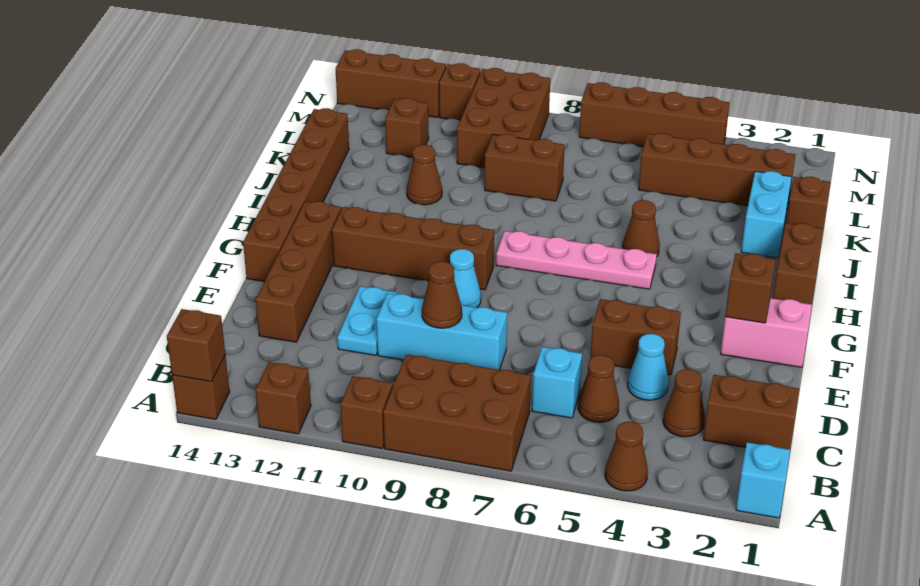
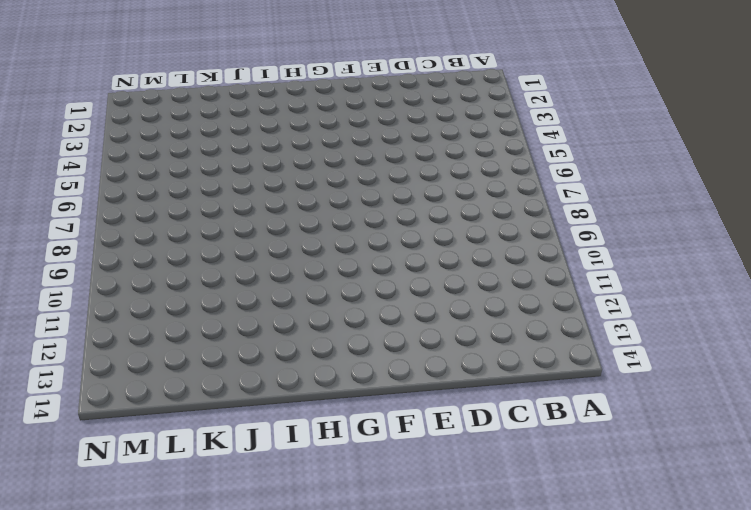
none -> cyan 1x1 brick [736,442,790,518]
none -> brown 1x1 cone [605,422,648,491]
none -> brown 2x3 brick [383,354,531,471]
none -> brown 1x1 brick [340,376,393,449]

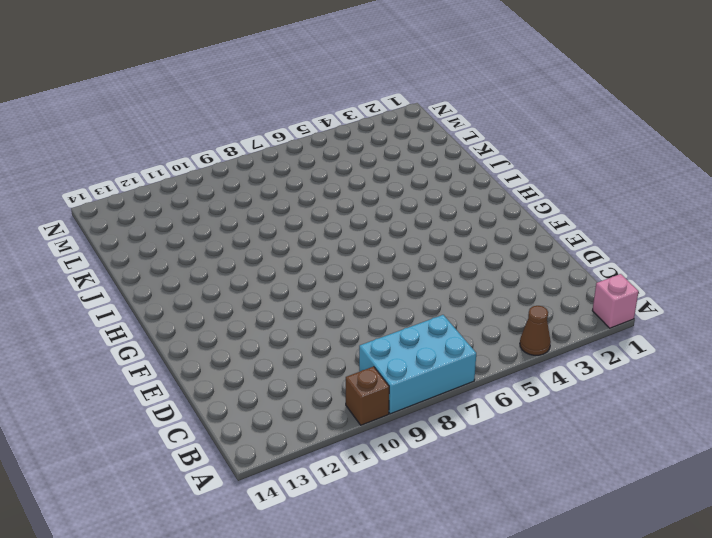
pink 1x1 brick [592,274,639,328] -> cyan 1x1 brick [736,442,790,518]
cyan 2x3 brick [359,315,476,414] -> brown 2x3 brick [383,354,531,471]
none -> brown 1x1 brick [256,362,311,434]
none -> brown 1x1 brick [172,355,230,420]
none -> brown 1x2 brick [703,375,799,449]
none -> brown 1x1 cone [663,369,705,437]

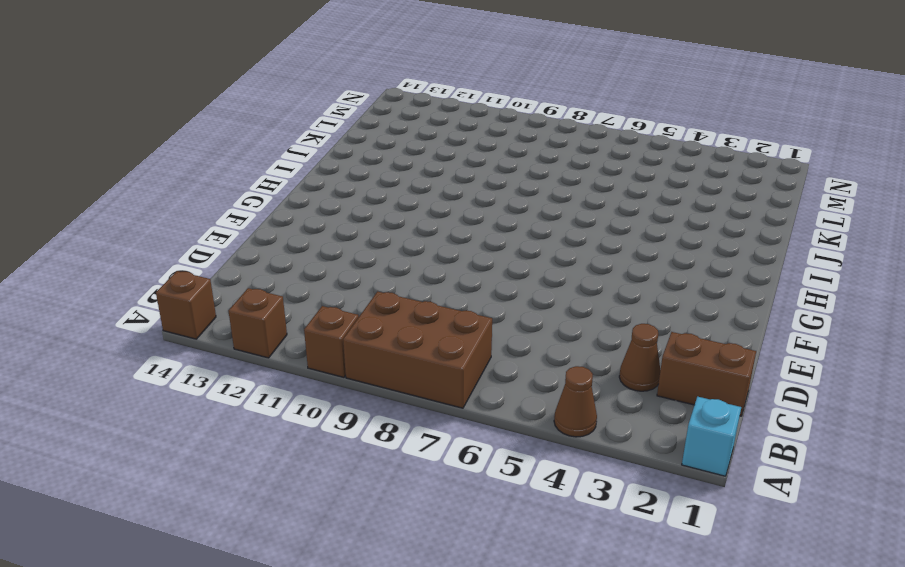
none -> brown 1x1 cone [578,355,619,422]
none -> cyan 1x1 brick [532,347,582,418]
none -> cyan 1x1 cone [628,334,668,400]
none -> cyan 1x3 brick [377,293,507,370]

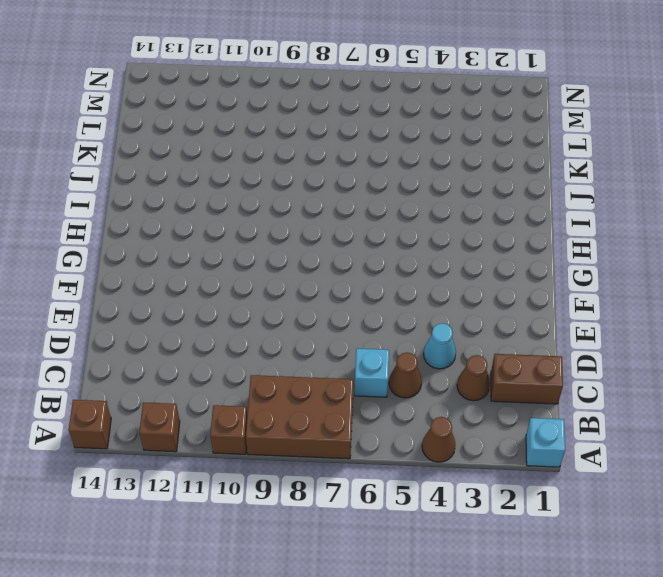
none -> cyan 1x3 brick [377,293,507,370]
none -> cyan 1x2 plate [337,286,397,355]
none -> brown 1x4 brick [256,201,341,342]
none -> brown 1x2 brick [590,299,681,375]

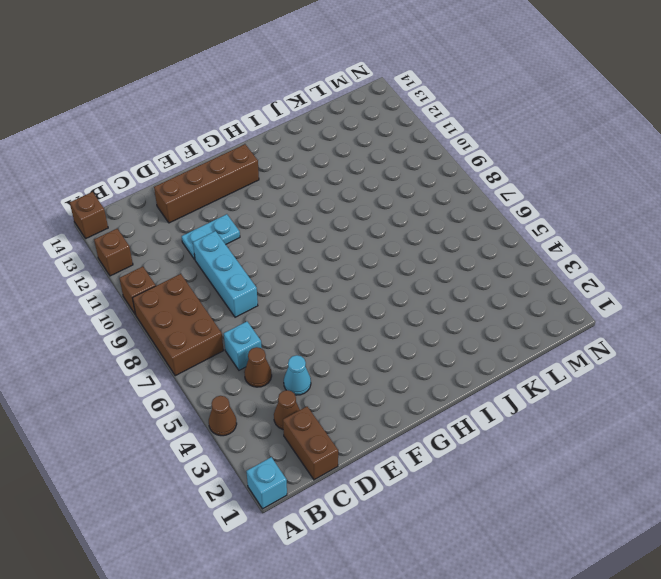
none -> brown 1x2 brick [590,299,681,375]
none -> pink 1x2 brick [721,298,812,367]
none -> cyan 1x1 cone [450,249,481,307]
none -> brown 1x6 brick [243,108,349,282]

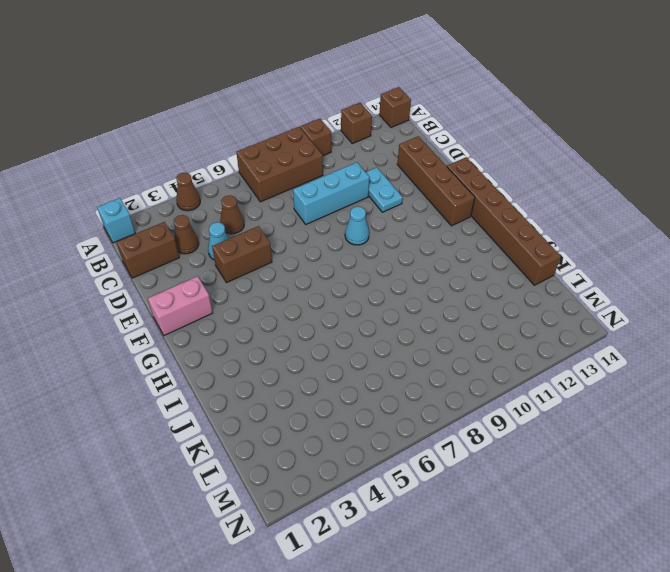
none -> cyan 1x1 brick [532,347,582,418]
none -> brown 1x4 brick [332,207,494,290]
none -> brown 1x2 brick [773,223,823,304]
none -> pink 1x4 plate [496,231,657,289]

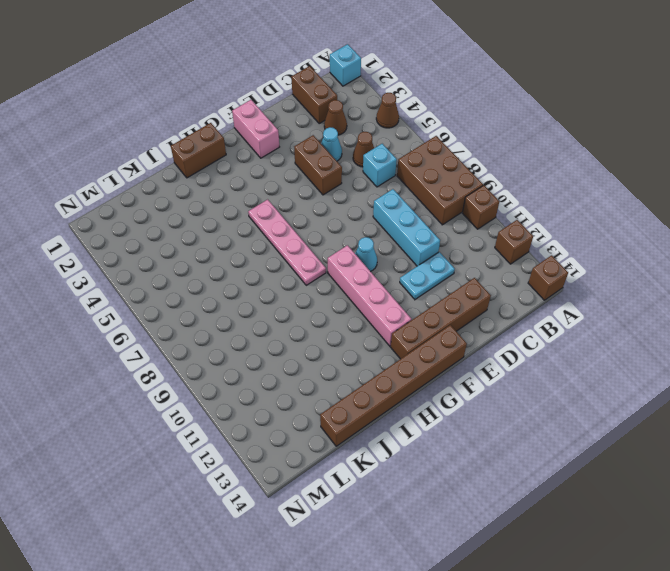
pink 1x4 brick [328,245,411,346] -> brown 1x4 brick [332,207,494,290]
none -> brown 1x1 cone [622,200,660,256]
none -> cyan 1x2 brick [741,171,792,258]
none -> brown 1x1 cone [407,145,442,205]
none -> brown 1x1 brick [786,177,830,228]

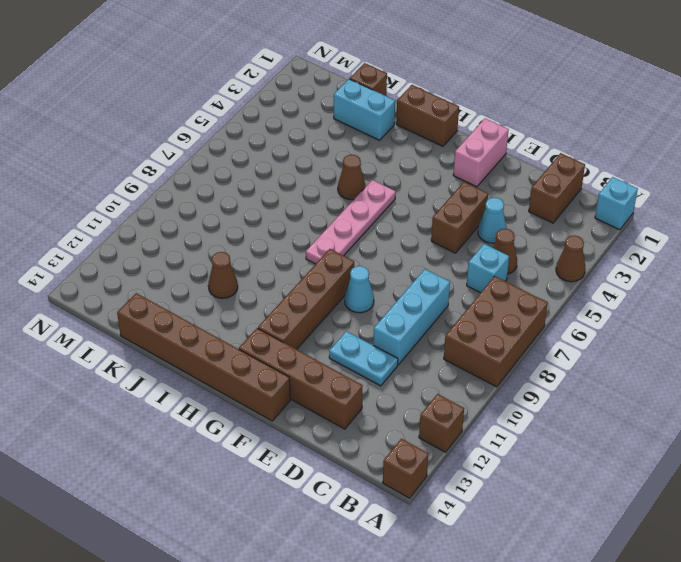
none -> brown 1x1 brick [340,376,393,449]
none -> brown 1x1 cone [663,369,705,437]
none -> brown 1x2 brick [485,134,565,201]
none -> brown 1x4 brick [639,133,795,207]

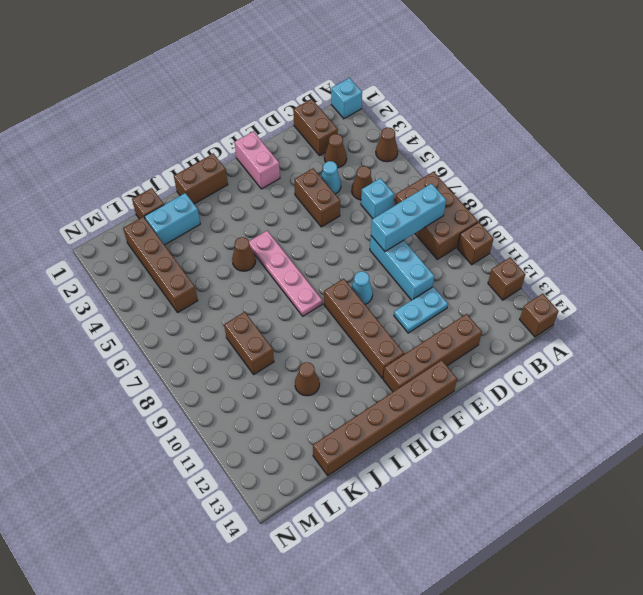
cyan 1x3 brick [371,184,446,251] -> none
none -> brown 2x3 brick [457,68,550,168]
none -> brown 1x1 brick [385,98,429,157]
none -> brown 1x4 brick [579,82,730,146]
none -> brown 1x1 brick [439,63,480,121]

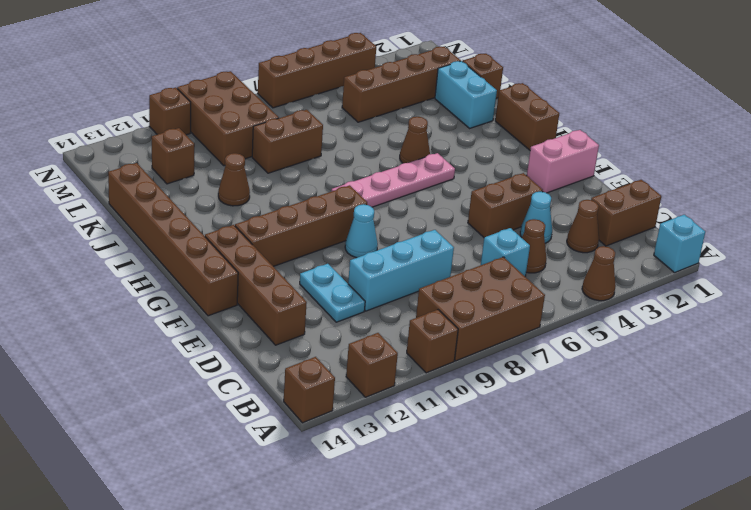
none -> brown 1x3 brick [335,49,446,118]
none -> brown 1x1 brick [167,309,225,382]
none -> brown 1x1 cone [422,262,462,328]
none -> brown 1x1 brick [725,253,775,323]

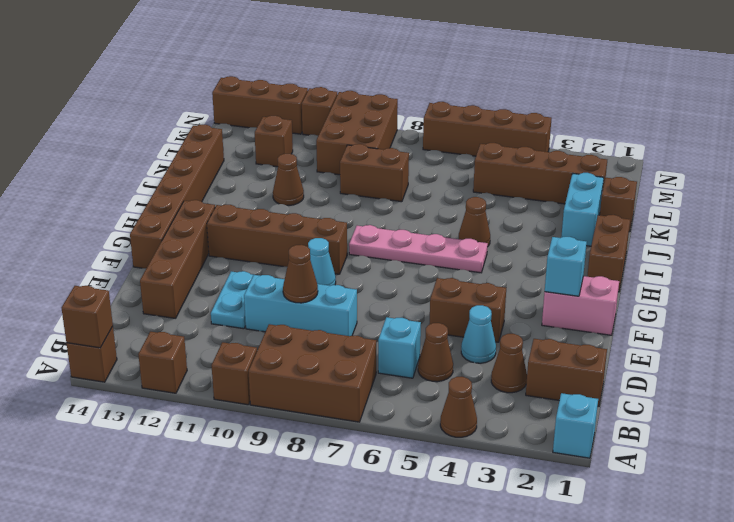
cyan 1x1 brick [545,237,587,296] -> brown 1x1 brick [725,253,775,323]

